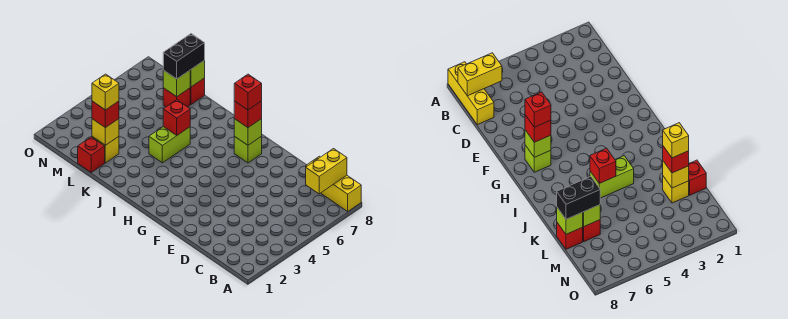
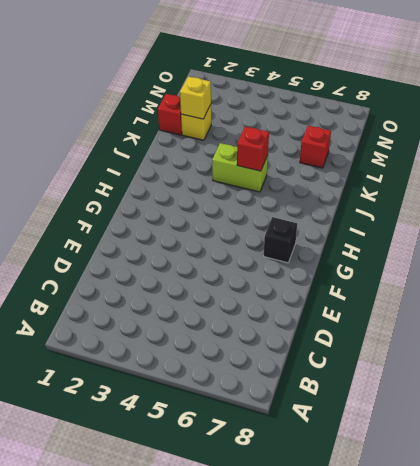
black 1x1 brick [264,217,297,263] -> lime 1x1 brick [234,136,262,163]
none -> yellow 1x3 brick [306,156,361,211]
none -> red 1x1 brick [190,78,205,104]
none -> yellow 1x2 brick [306,149,347,194]

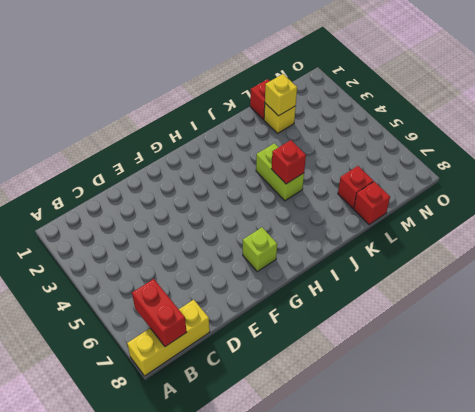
red 1x2 brick [132,279,187,347] -> yellow 1x2 brick [306,149,347,194]
none -> lime 1x1 brick [234,119,262,145]
none -> lime 1x1 brick [163,70,190,97]
none -> lime 1x1 brick [190,60,205,87]

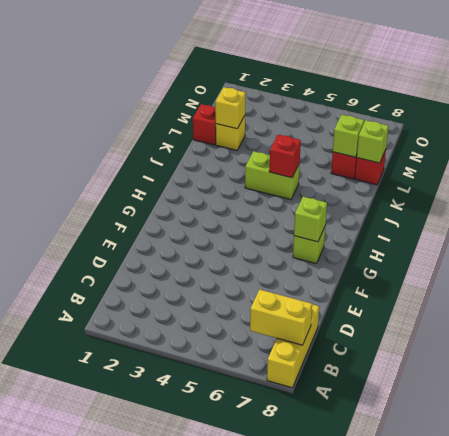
none -> red 1x1 brick [234,101,262,128]
none -> red 1x1 brick [92,101,119,128]
none -> black 1x2 brick [163,34,205,79]

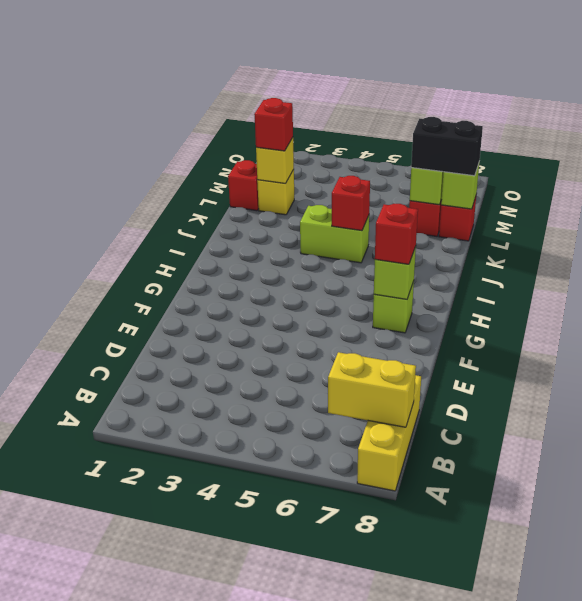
none -> red 1x1 brick [234,74,262,110]
none -> yellow 1x1 brick [92,74,119,110]

